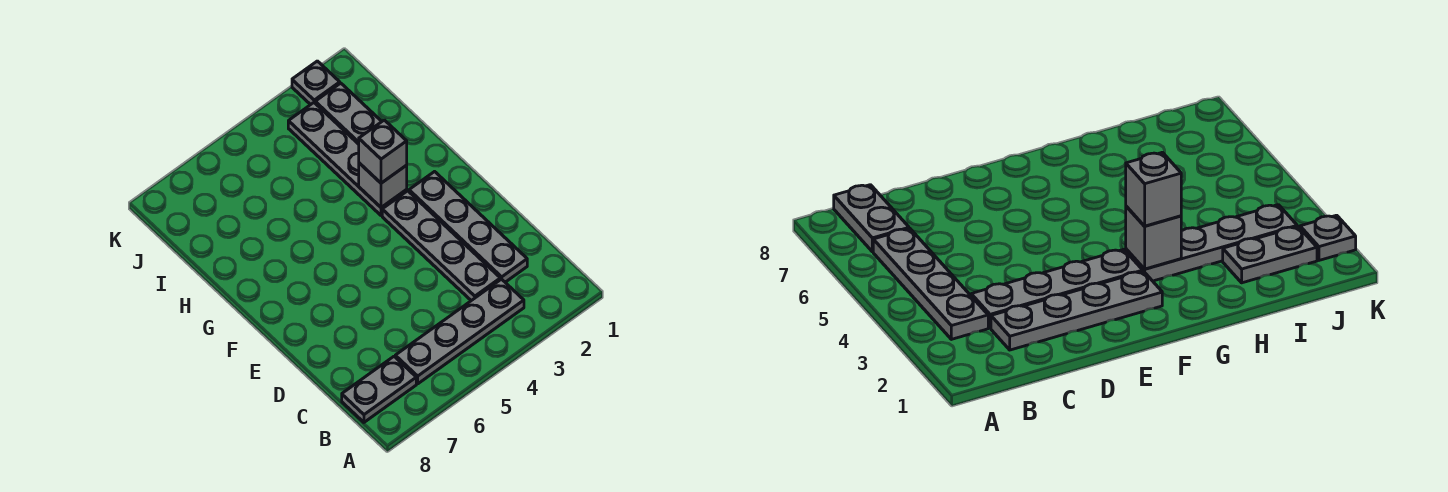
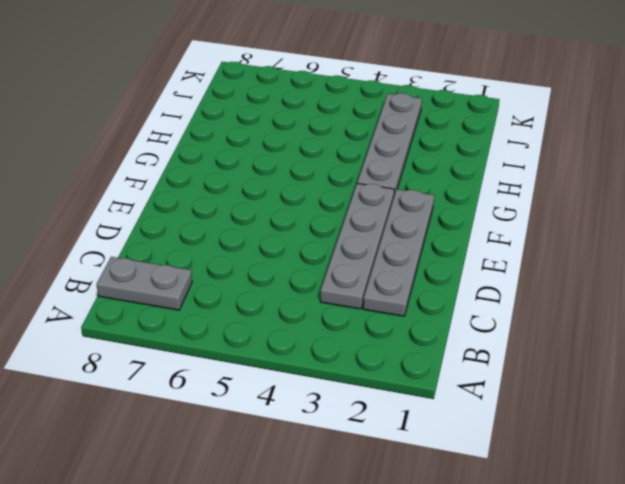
none -> grey 1x4 plate [395,279,524,384]
none -> grey 1x2 plate [315,83,382,144]

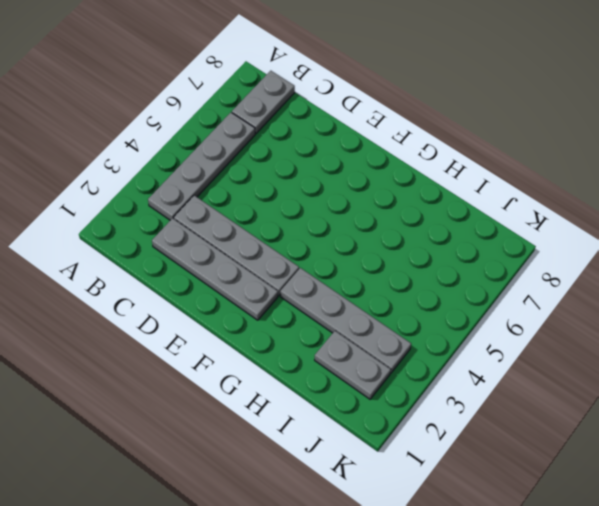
none -> grey 1x1 plate [292,61,340,105]
none -> grey 1x1 brick [359,163,407,207]

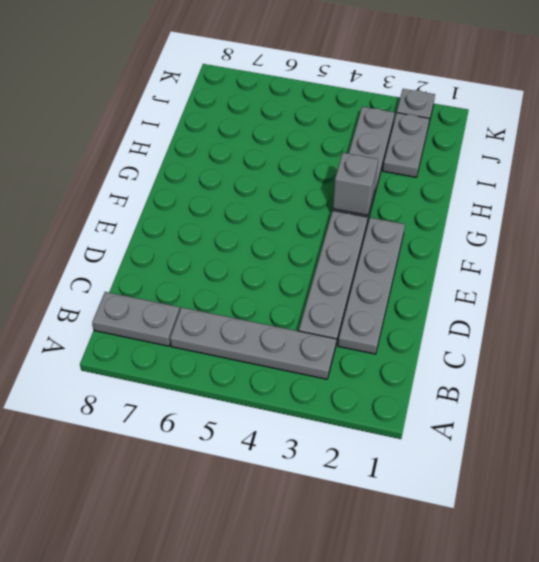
none -> grey 1x1 brick [359,120,407,183]

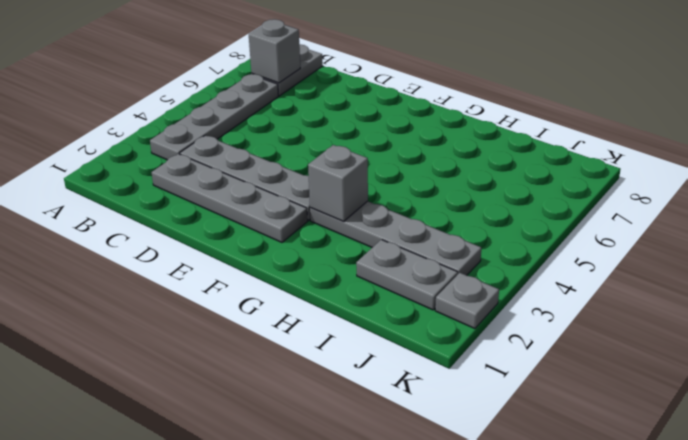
grey 1x1 brick [249,19,300,83] -> grey 1x1 brick moved to [359,120,407,183]

